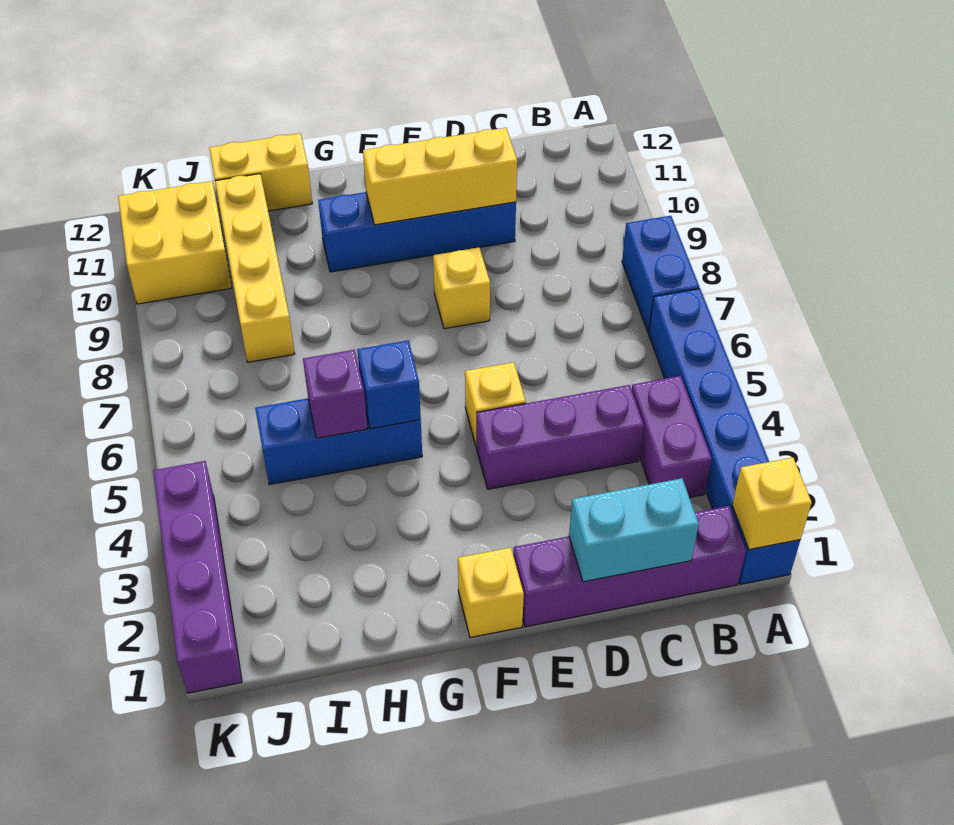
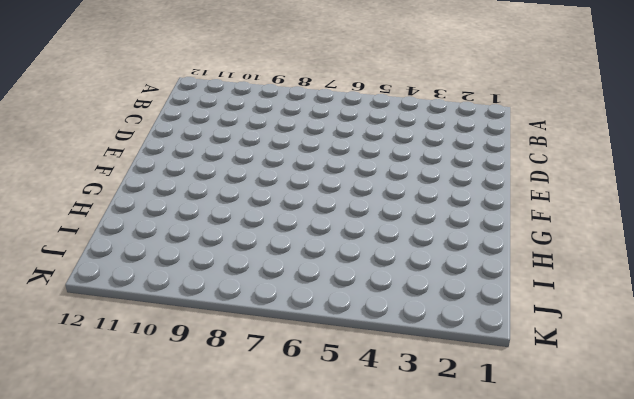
none -> blue 1x6 brick [649,289,800,584]
none -> blue 1x2 brick [622,216,699,333]
none -> purple 1x4 brick [513,506,746,627]

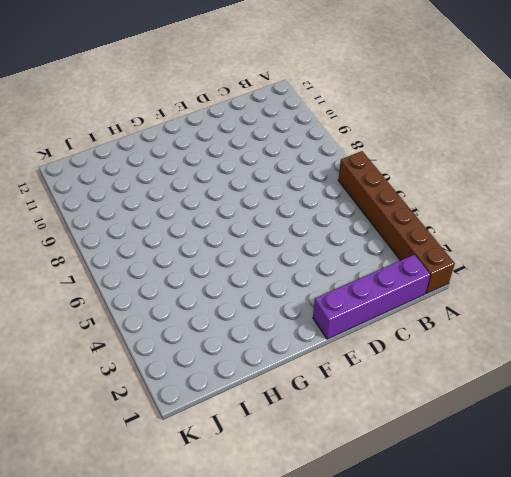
brown 1x6 brick [338,151,455,293] -> blue 1x6 brick [649,289,800,584]
none -> blue 1x2 brick [622,216,699,333]
none -> purple 1x2 brick [632,376,712,498]
none -> purple 1x3 brick [477,385,644,489]

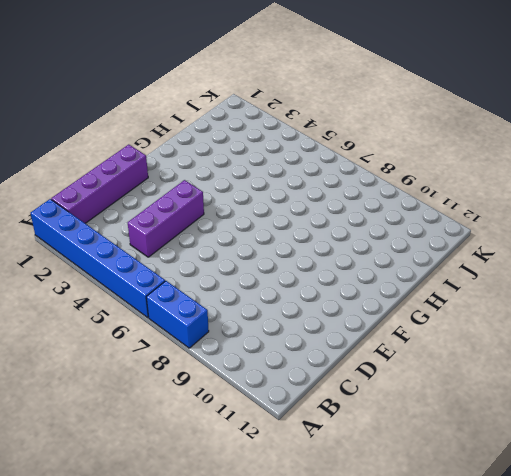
none -> purple 1x2 brick [632,376,712,498]
none -> blue 1x4 brick [318,192,516,272]
none -> yellow 1x1 brick [465,362,526,447]

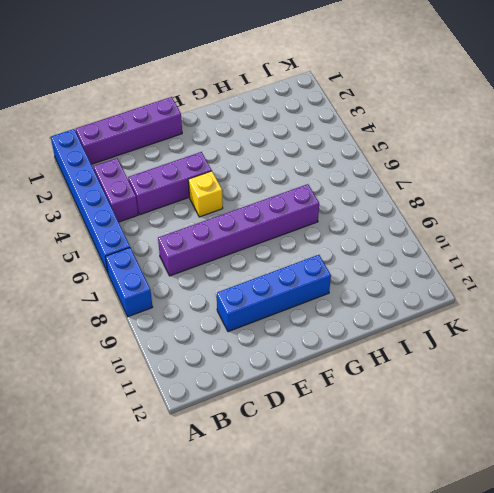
purple 1x6 brick [158,184,319,276] -> none
none -> yellow 1x1 brick [433,247,490,329]
none -> yellow 1x1 brick [458,548,524,638]
none -> blue 1x3 brick [255,398,422,485]

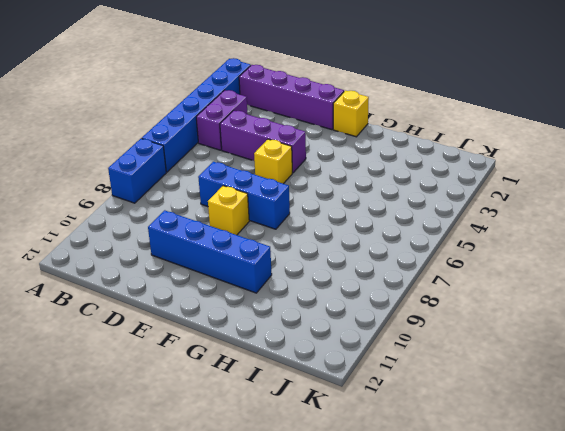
blue 1x3 brick [198,162,290,229] -> blue 1x3 brick moved to [255,398,422,485]
none -> yellow 1x2 brick [209,133,312,211]
none -> yellow 1x4 brick [215,174,295,362]
none -> yellow 2x2 brick [118,181,232,304]

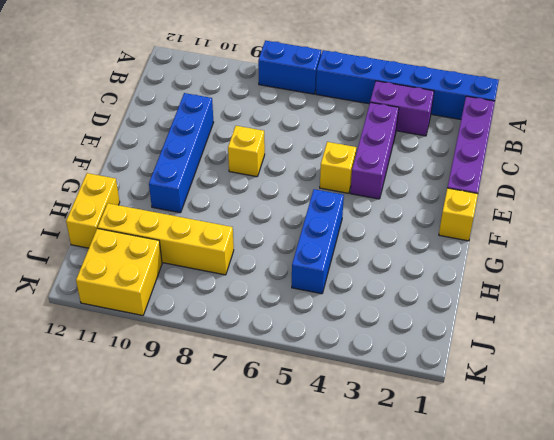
none -> purple 1x4 brick [153,461,242,693]
none -> yellow 1x1 brick [732,458,812,550]
none -> cyan 1x2 brick [569,478,699,582]

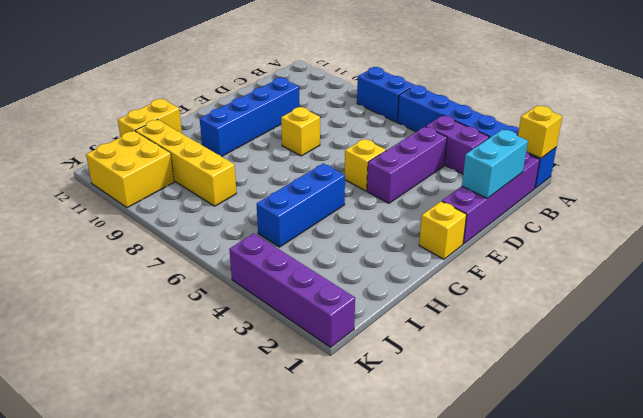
none -> yellow 1x3 brick [363,128,517,225]
none -> blue 1x1 brick [357,341,421,429]
none -> purple 1x1 brick [303,350,367,438]

